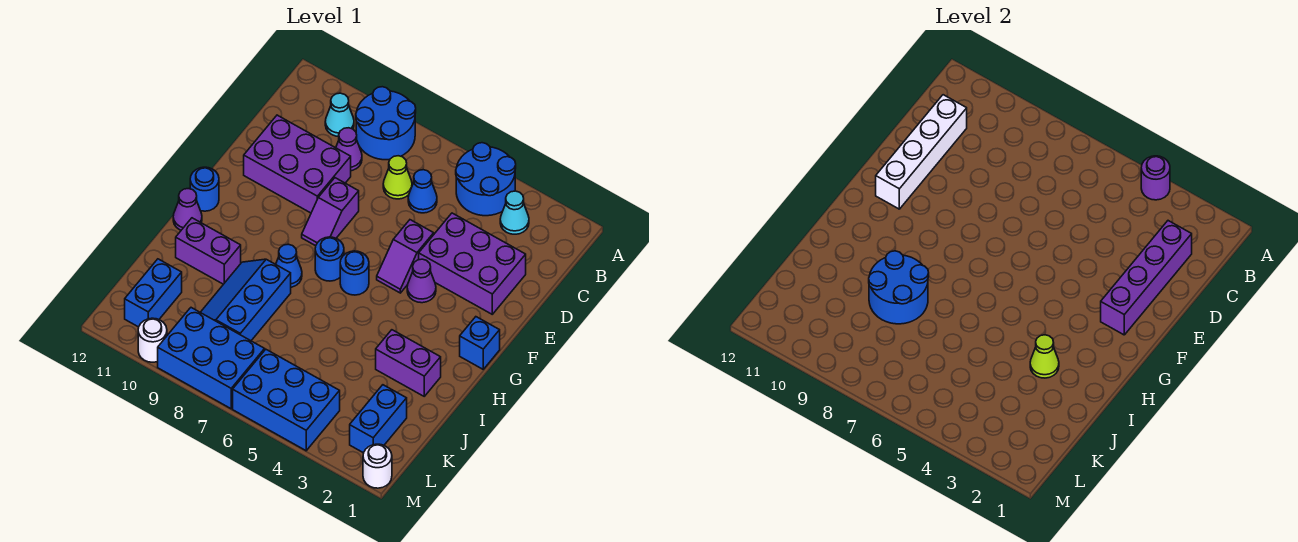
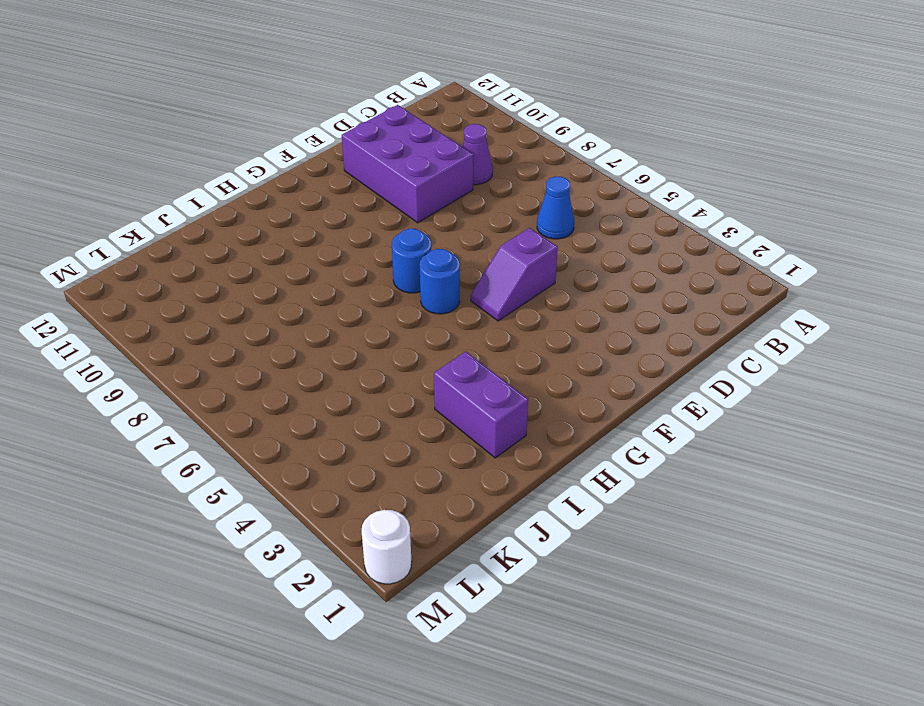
none -> blue 2x2 round brick [456,143,516,216]
none -> blue 2x2 round brick [356,87,416,160]
none -> cyan 1x1 cone [500,191,529,234]
none -> cyan 1x1 cone [325,93,354,136]

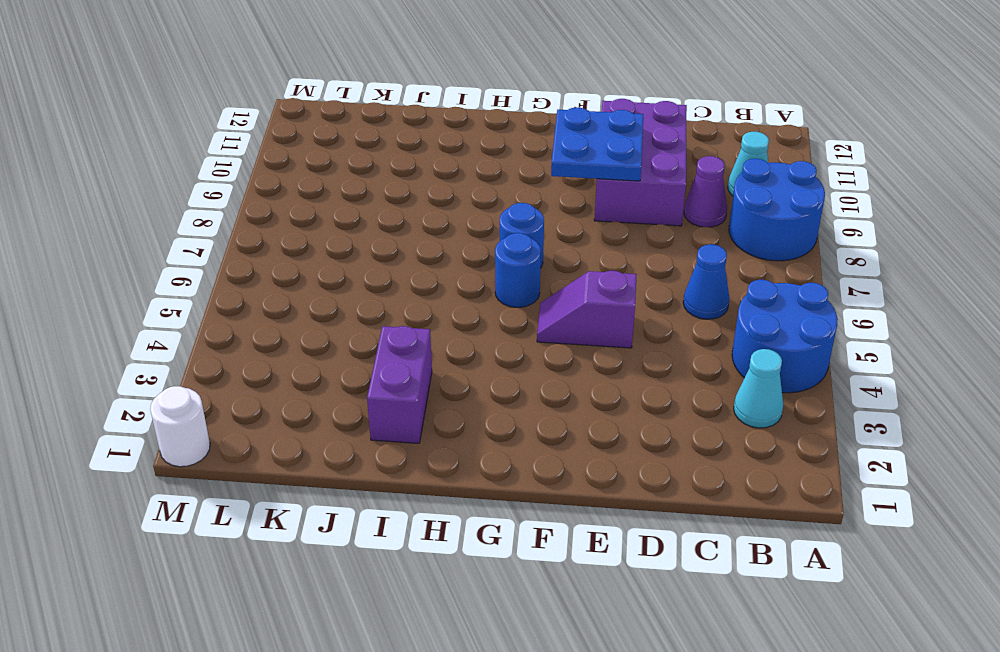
blue 2x2 plate [551,107,643,181] -> none
none -> lime 1x1 cone [383,156,412,199]
none -> purple 2x3 brick [419,213,526,314]
none -> purple 1x2 slope [302,178,359,246]
none -> purple 1x1 cone [407,259,436,303]

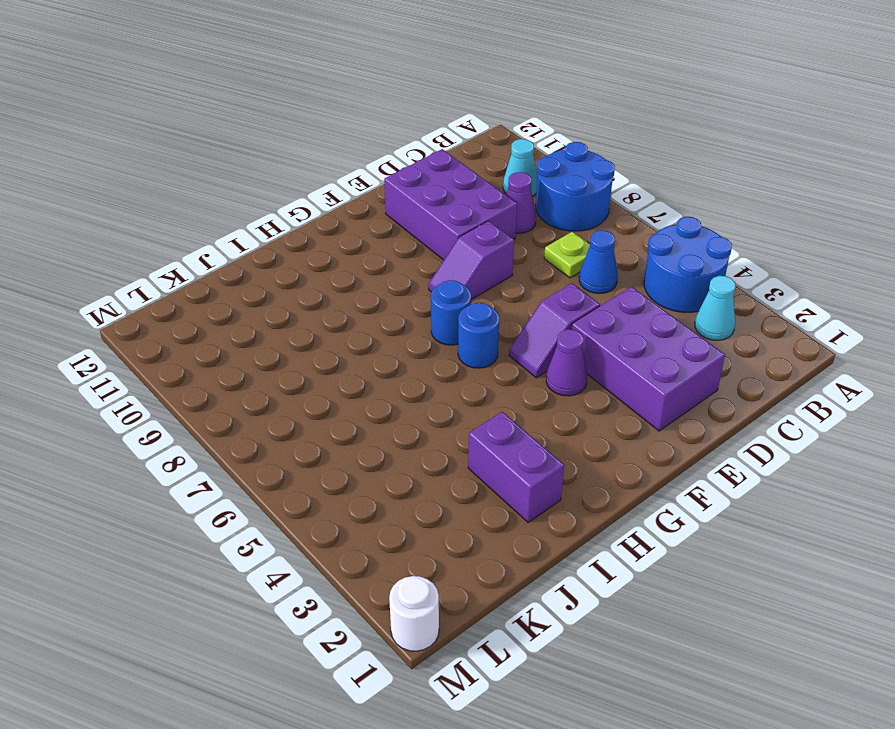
lime 1x1 plate [544,232,590,278] -> lime 1x1 cone [383,156,412,199]
none -> blue 1x1 brick [460,317,500,369]
none -> blue 1x1 round brick [190,167,219,211]
none -> blue 1x1 cone [276,244,302,287]
none -> purple 1x1 cone [173,189,202,230]

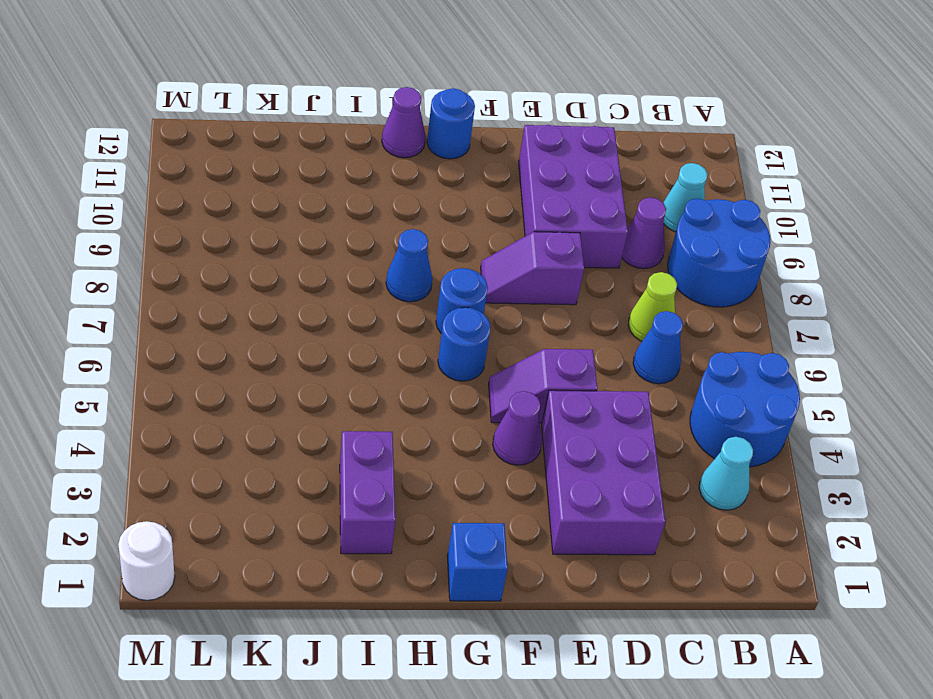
none -> blue 2x3 slope [200,259,291,341]
none -> purple 1x2 brick [176,218,241,284]
none -> blue 1x2 brick [350,385,407,453]
none -> blue 1x2 brick [125,259,182,327]

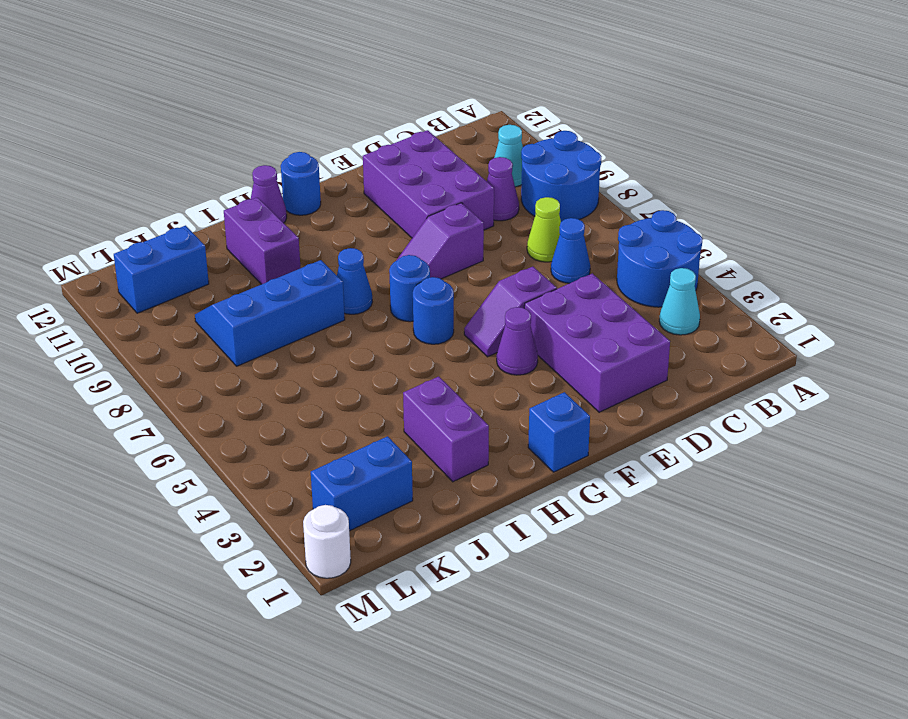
none -> blue 2x3 brick [233,349,340,451]
none -> blue 2x3 brick [158,308,265,409]
none -> white 1x1 round brick [138,318,167,362]
none -> purple 1x1 round brick [1141,156,1170,200]

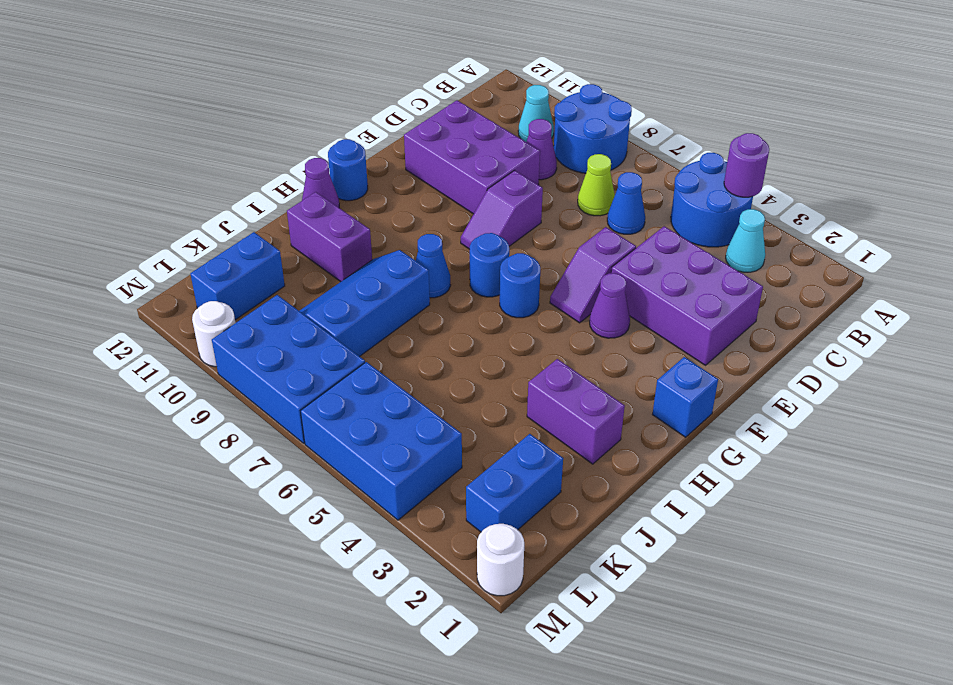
none -> purple 1x4 brick [1101,221,1192,335]
none -> white 1x4 brick [876,95,967,209]
none -> lime 1x1 cone [1030,335,1059,378]
none -> blue 2x2 round brick [869,251,929,324]

